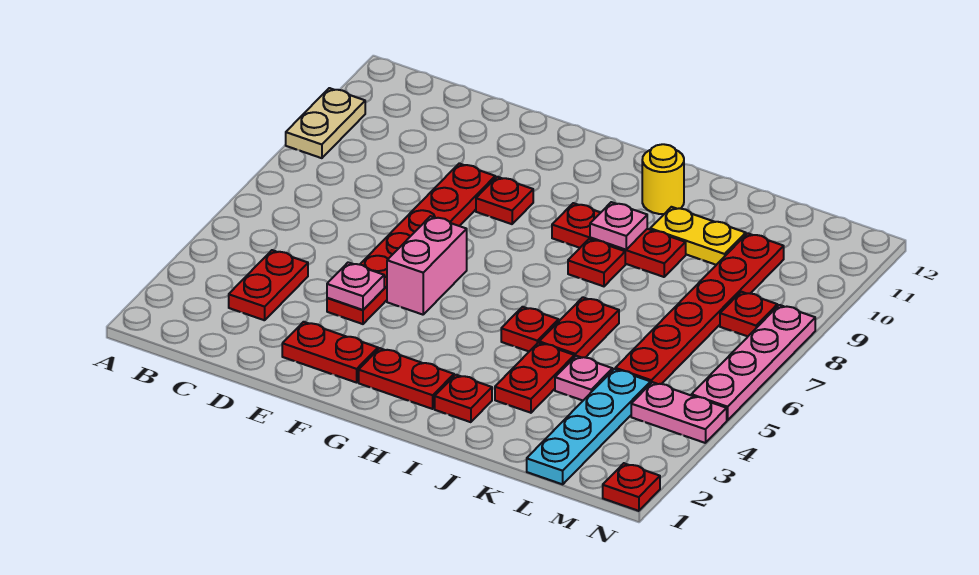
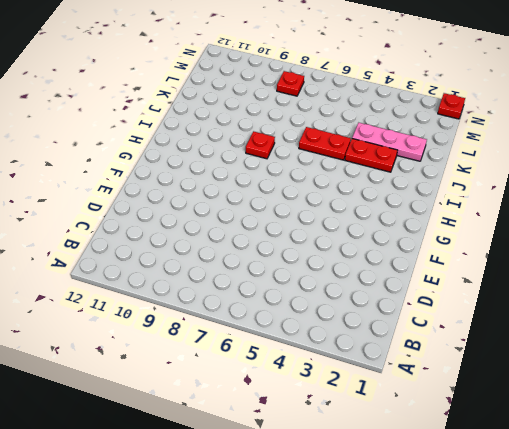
pink 1x3 plate [352,123,427,161] -> pink 1x1 plate [555,356,613,400]
none -> tan 1x2 plate [286,88,365,158]
none -> red 1x2 plate [229,250,308,320]
none -> red 1x2 plate [282,322,378,383]

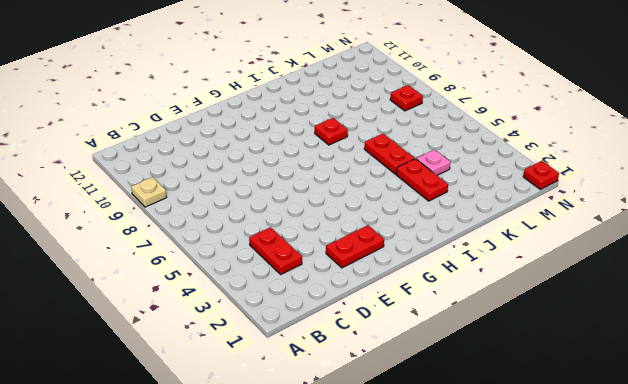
tan 1x1 plate [131,177,167,207] -> tan 1x2 plate [286,88,365,158]
none -> red 1x6 plate [327,163,495,324]
none -> pink 1x2 brick [387,216,467,315]
none -> red 1x1 plate [476,177,533,224]

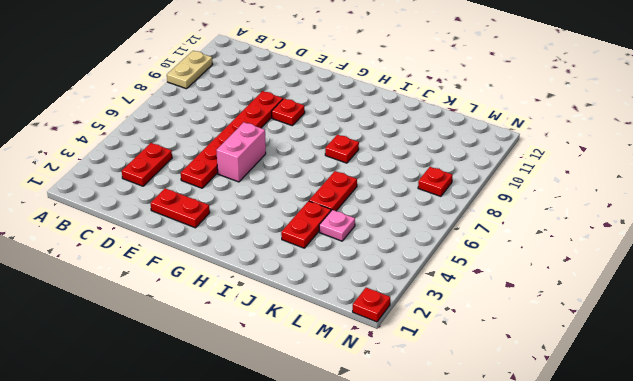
none -> red 1x2 plate [359,348,454,409]
none -> red 1x3 plate [552,203,686,277]
none -> red 1x1 plate [435,375,492,422]

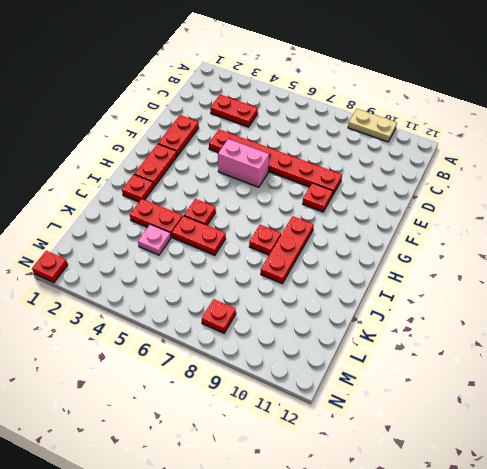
none -> yellow 1x1 round brick [642,144,684,214]
none -> yellow 1x2 plate [650,207,746,265]
none -> cyan 1x4 plate [527,369,651,484]

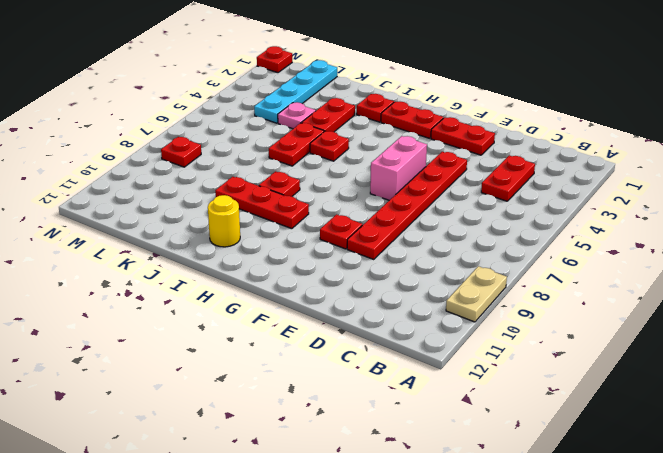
none -> yellow 1x2 plate [650,207,746,265]
none -> red 1x6 plate [615,233,784,384]
none -> pink 1x2 plate [631,382,727,443]

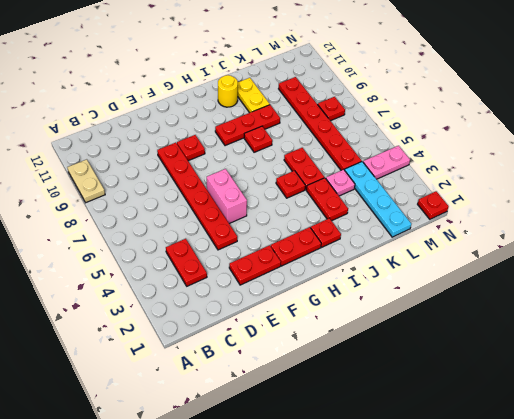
yellow 1x2 plate [238,78,270,113] -> yellow 1x2 plate turned to [650,207,746,265]
none -> pink 1x4 plate [691,305,815,420]
none -> pink 1x1 plate [327,262,384,310]
none -> pink 1x1 plate [590,202,647,250]

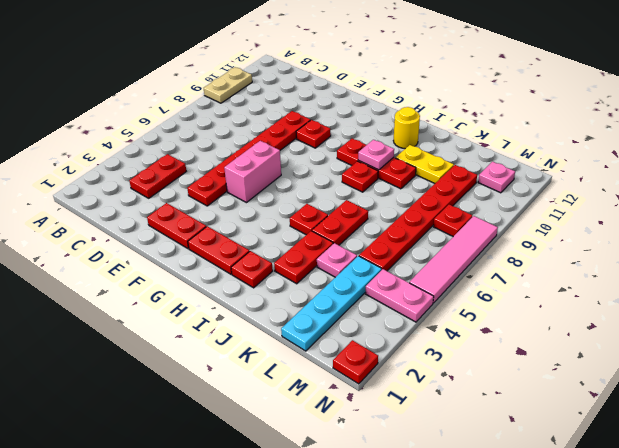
pink 1x1 plate [478,162,515,193] -> pink 1x1 plate moved to [327,262,384,310]
pink 1x4 tile [409,216,498,303] -> pink 1x4 plate [691,305,815,420]

